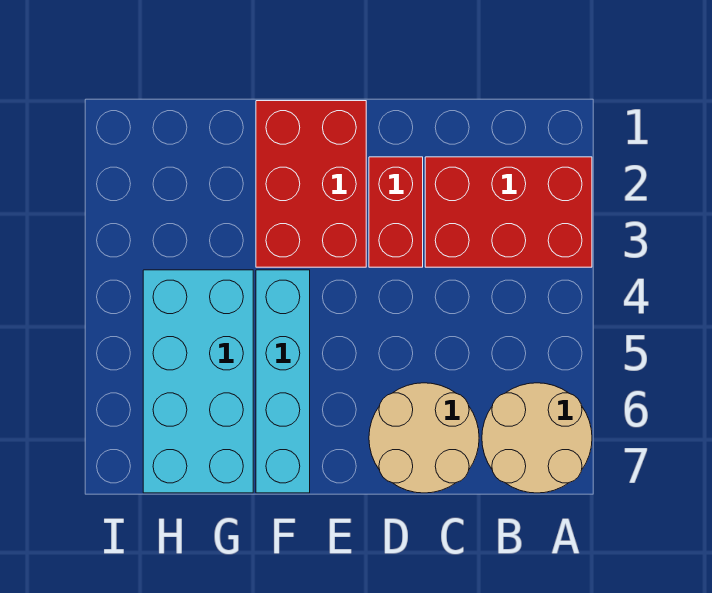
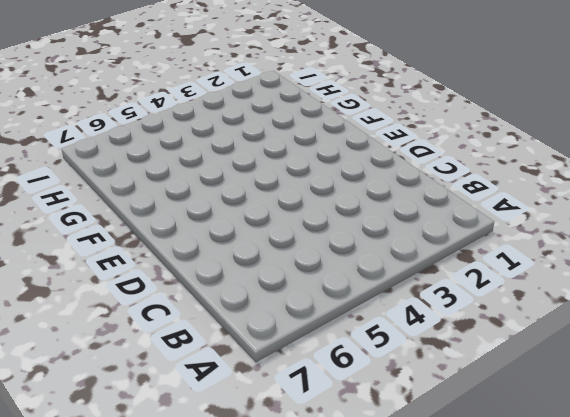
none -> red 2x3 brick [425,157,592,267]
none -> tan 2x2 round brick [482,383,592,493]

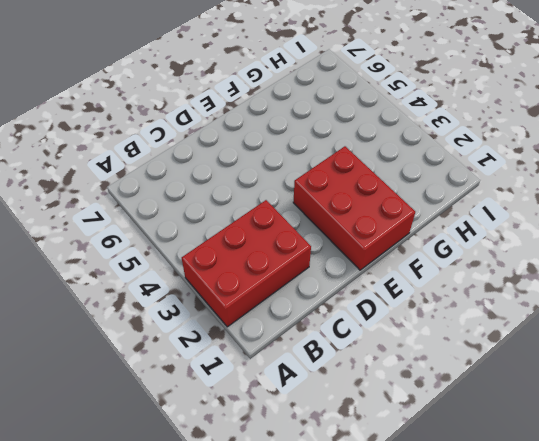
none -> tan 2x2 round brick [482,383,592,493]
none -> tan 2x2 round brick [369,383,479,493]

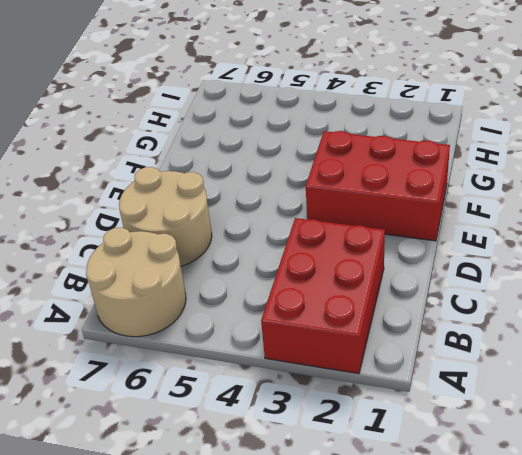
none -> red 1x2 brick [369,157,423,267]
none -> cyan 1x4 brick [256,270,310,493]

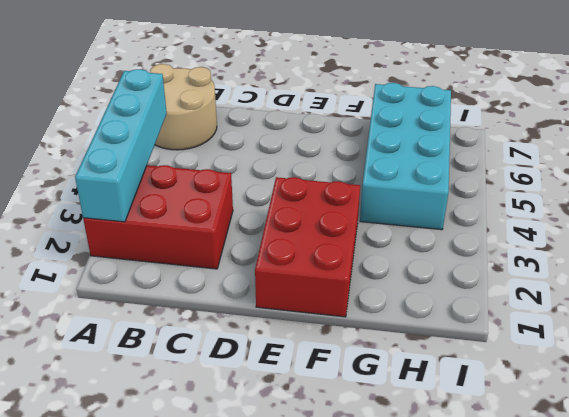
cyan 1x4 brick [75,69,167,222] -> cyan 1x4 brick moved to [256,270,310,493]
none -> tan 2x2 round brick [369,383,479,493]
none -> red 1x2 brick [369,157,423,267]

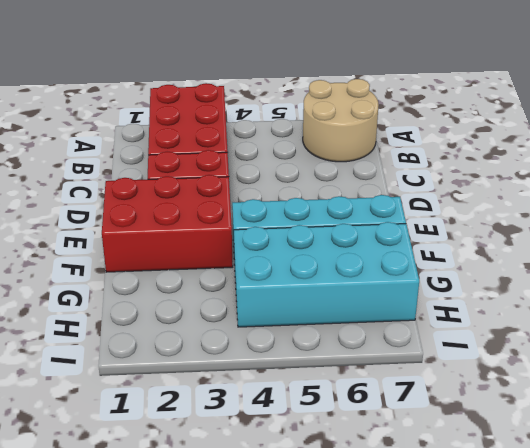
none -> tan 2x2 round brick [369,383,479,493]

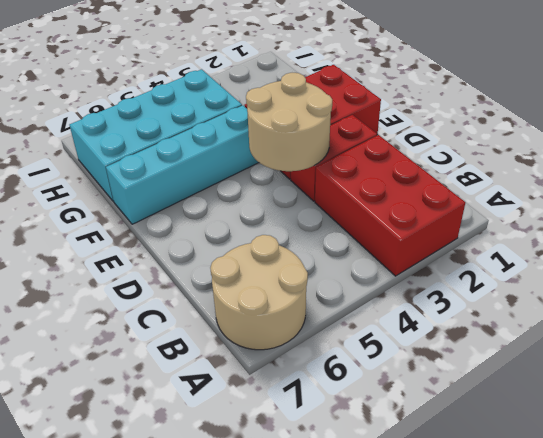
tan 2x2 round brick [246,73,332,171] -> tan 2x2 round brick moved to [369,383,479,493]

